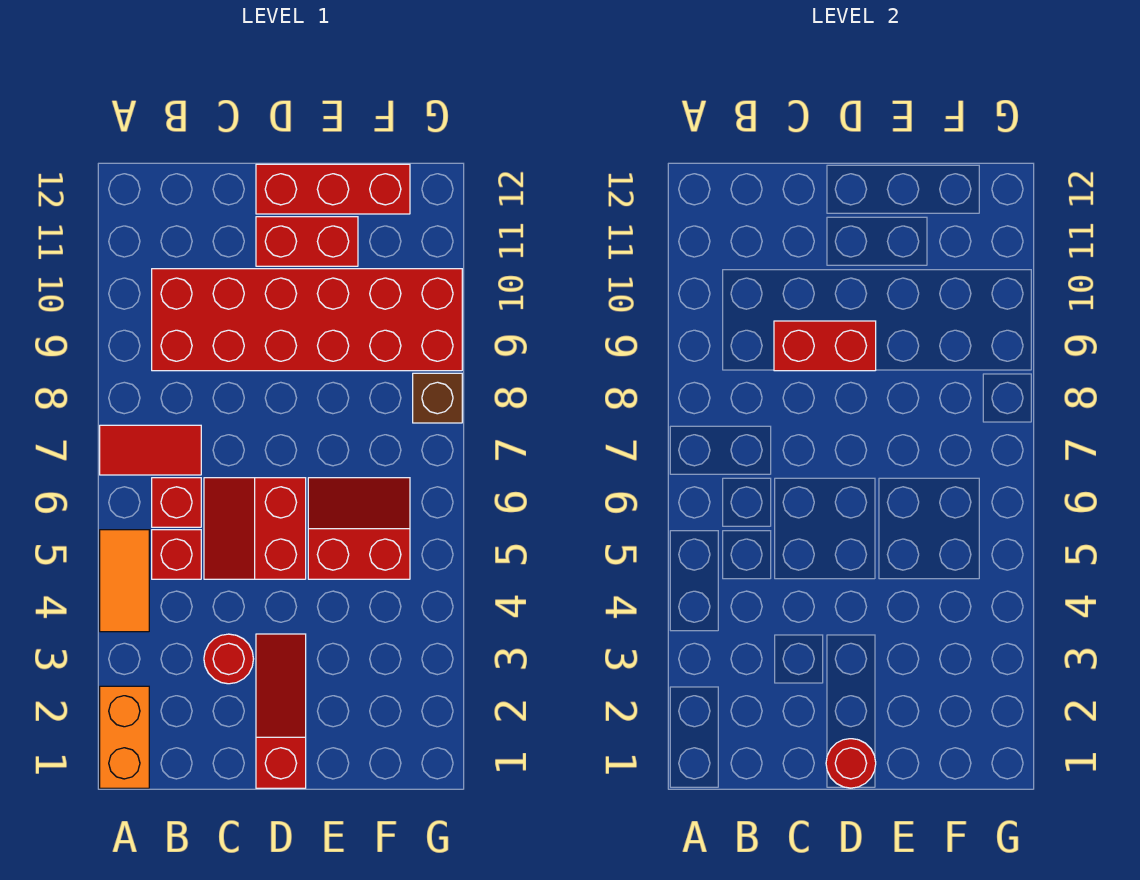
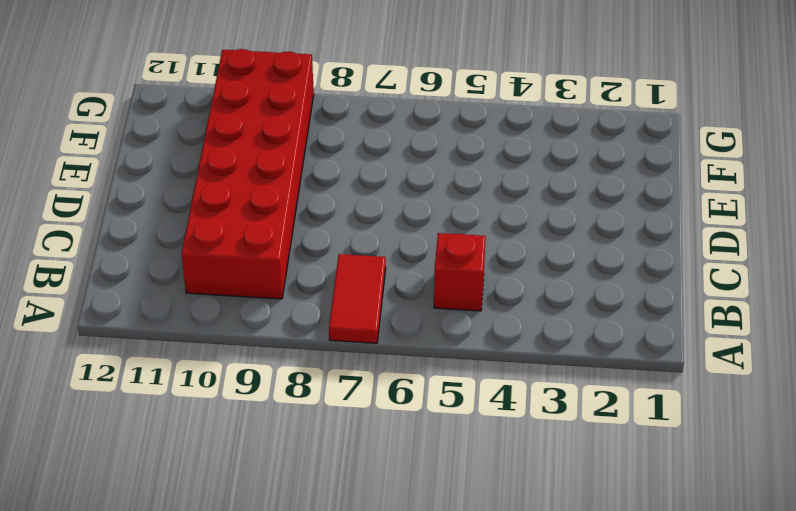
none -> orange 1x2 brick [100,686,149,788]
none -> orange 1x2 tile [100,530,149,632]
none -> red 1x1 brick [152,478,201,527]

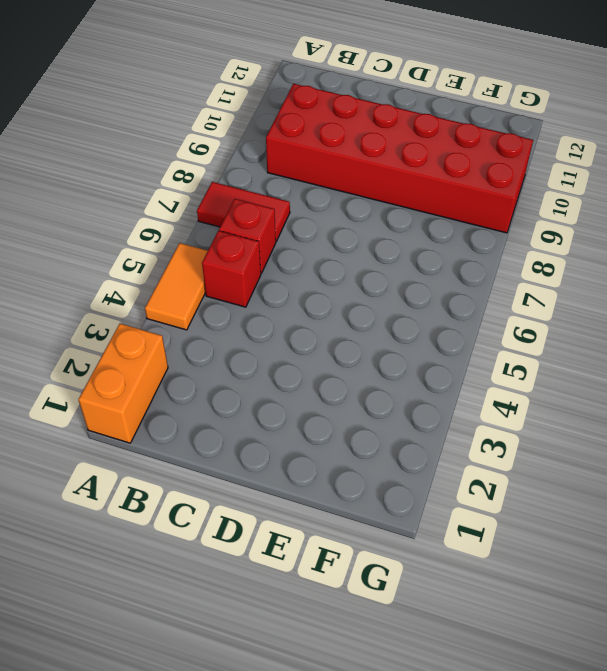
none -> red 1x1 round brick [204,634,253,684]
none -> red 2x2 slope [204,478,306,579]
none -> red 1x3 slope [256,634,306,788]

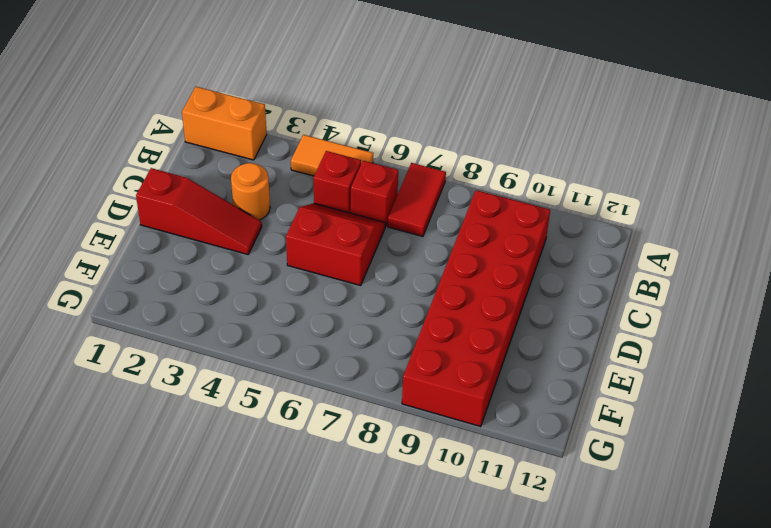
orange 1x1 round brick [231,163,270,220] -> red 1x1 round brick [204,634,253,684]
none -> red 1x2 brick [256,217,358,266]
none -> red 1x3 brick [256,164,410,214]
none -> red 2x2 slope [308,478,410,579]

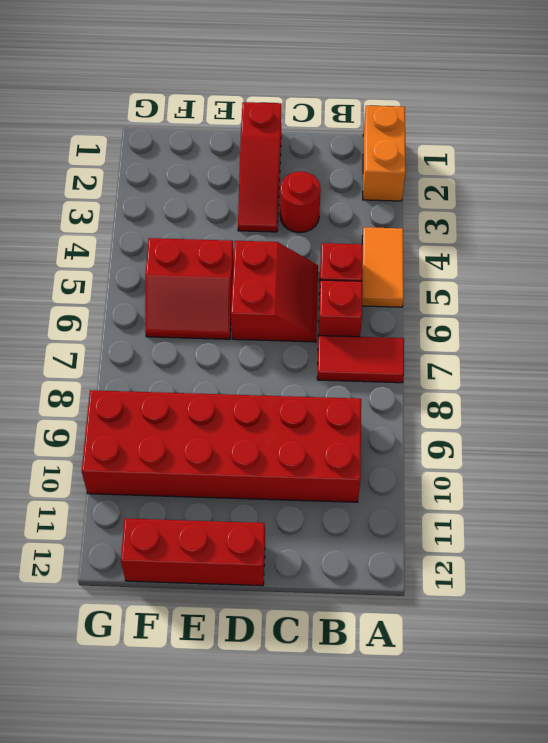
none -> red 1x2 brick [256,217,358,266]
none -> brown 1x1 brick [413,373,462,423]
none -> red 1x2 brick [774,321,876,371]

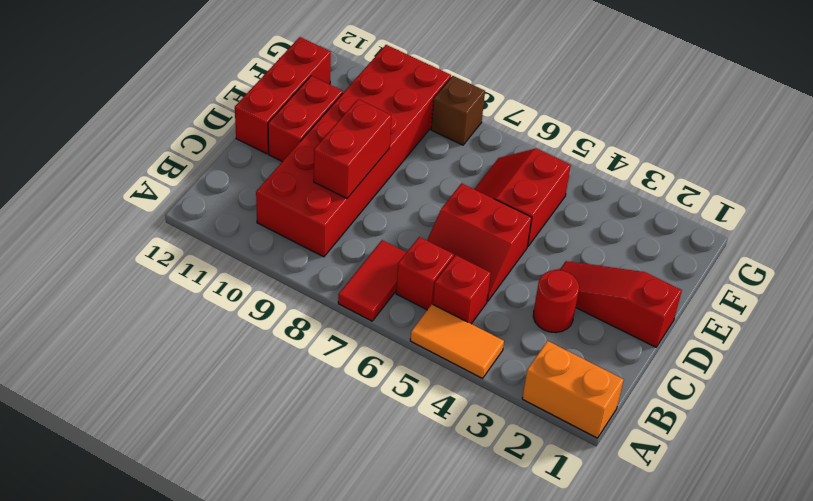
none -> red 1x1 round brick [826,739,876,788]

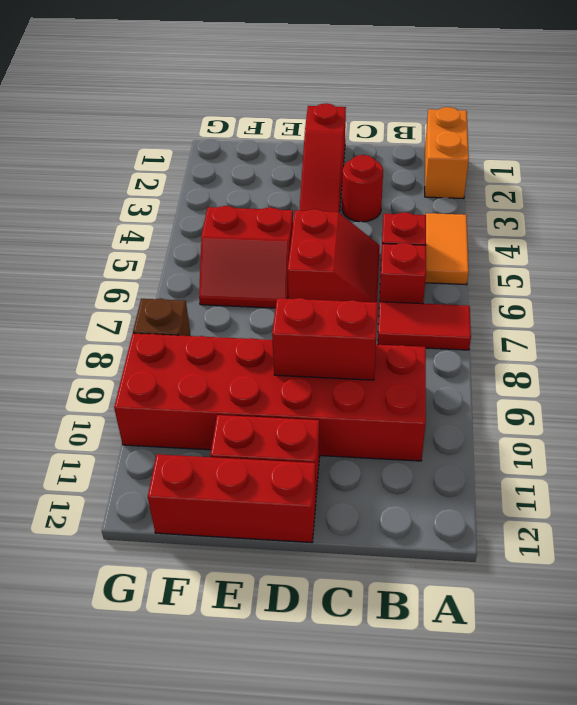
none -> red 1x1 round brick [826,739,876,788]

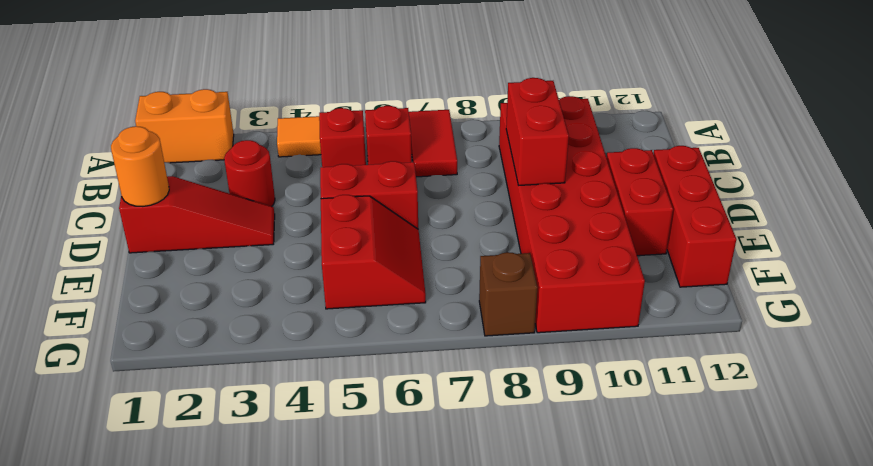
orange 1x1 round brick [111,126,169,206] -> red 1x1 round brick [826,739,876,788]

